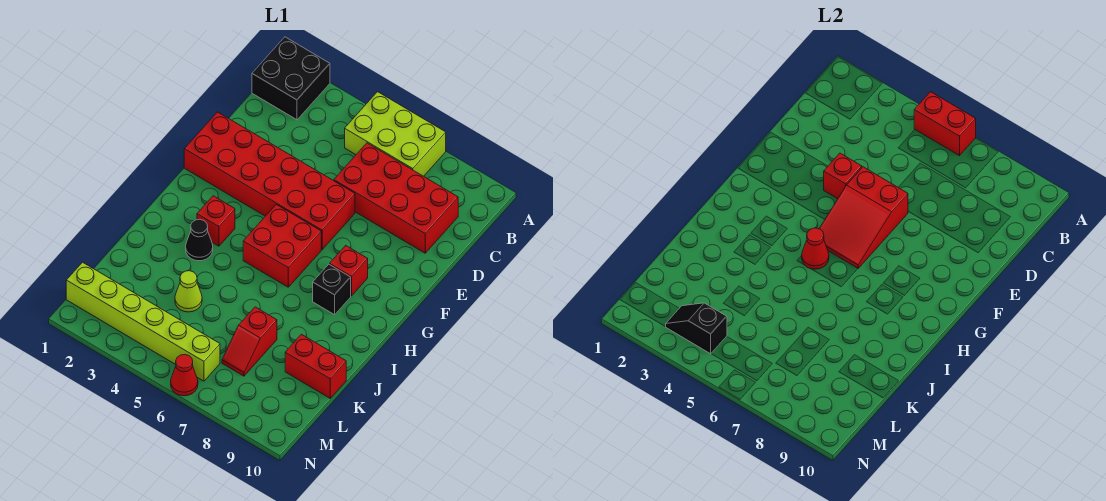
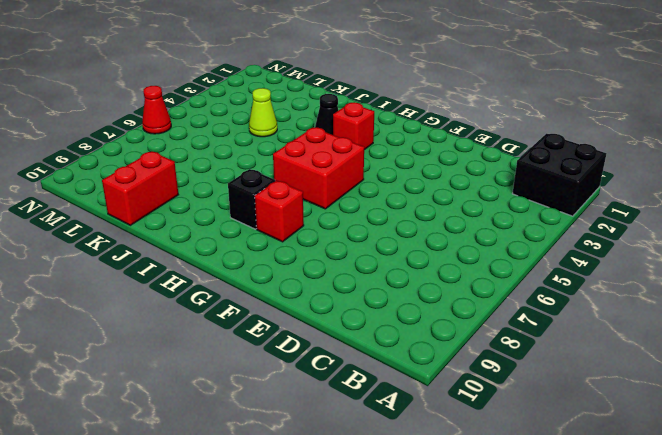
none -> lime 2x3 brick [345,92,446,176]
none -> red 2x4 brick [334,143,458,253]
none -> red 2x6 brick [184,112,355,250]

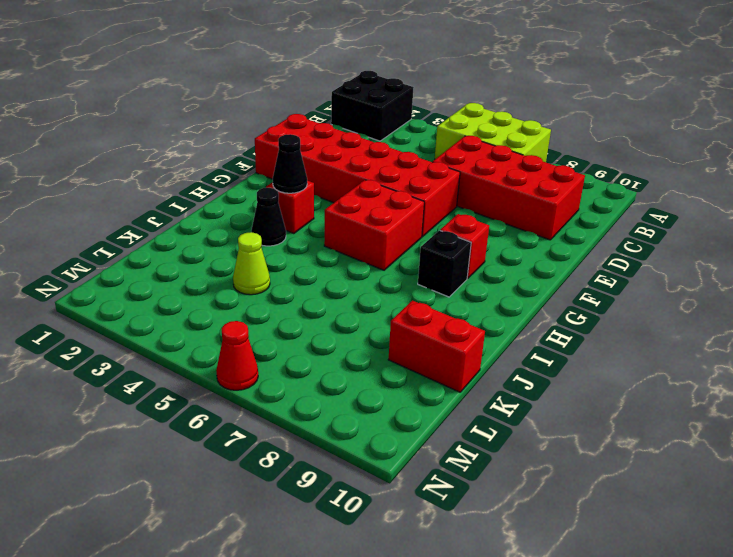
black 1x1 cone [273,134,307,193] -> none
none -> red 1x2 slope [222,307,277,376]
none -> lime 1x6 brick [66,262,220,381]
none -> red 1x2 brick [914,92,976,156]

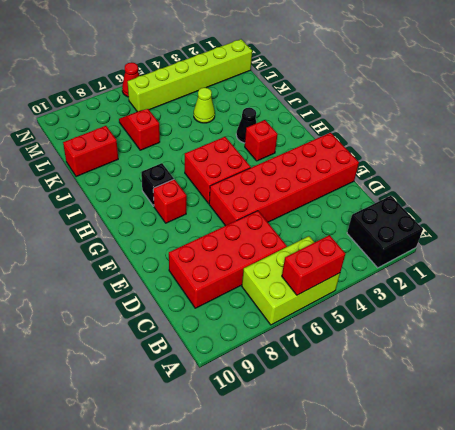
none -> red 1x1 brick [824,153,862,199]
none -> red 2x3 slope [819,167,908,268]
none -> red 1x1 cone [802,228,829,269]

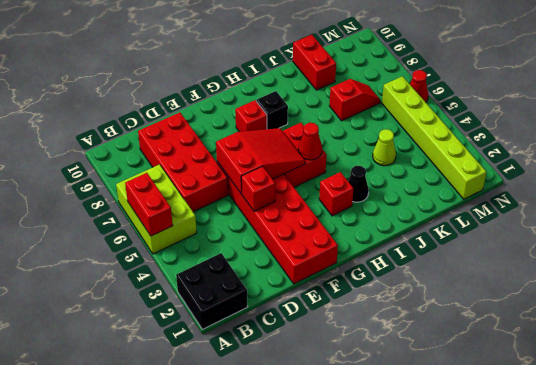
none -> black 1x2 slope [666,303,727,354]

